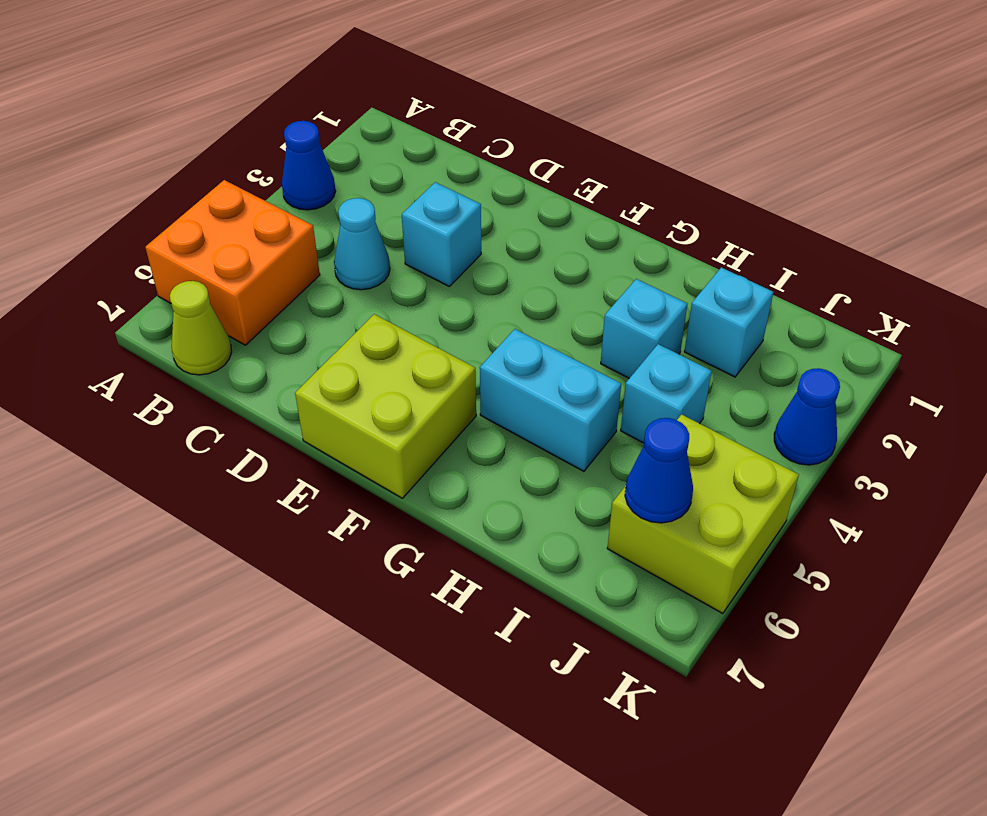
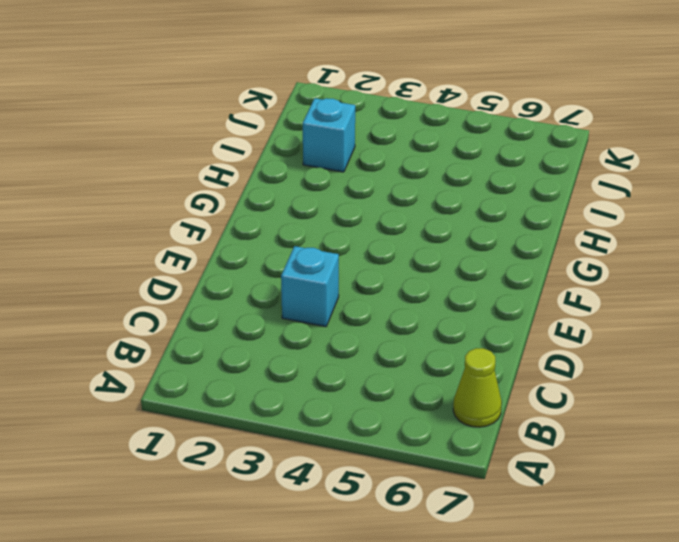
none -> blue 1x1 cone [282,121,336,210]
none -> orange 2x2 brick [145,180,320,345]
none -> cyan 1x1 cone [334,198,390,290]

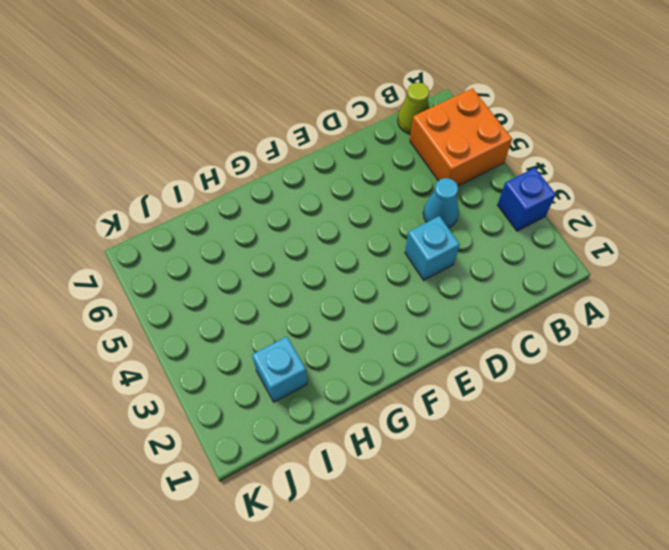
blue 1x1 brick [497,168,556,231] -> blue 1x1 cone [282,121,336,210]
none -> lime 2x2 brick [295,314,476,498]
none -> cyan 1x2 brick [480,329,621,471]
none -> cyan 1x1 brick [601,279,687,378]

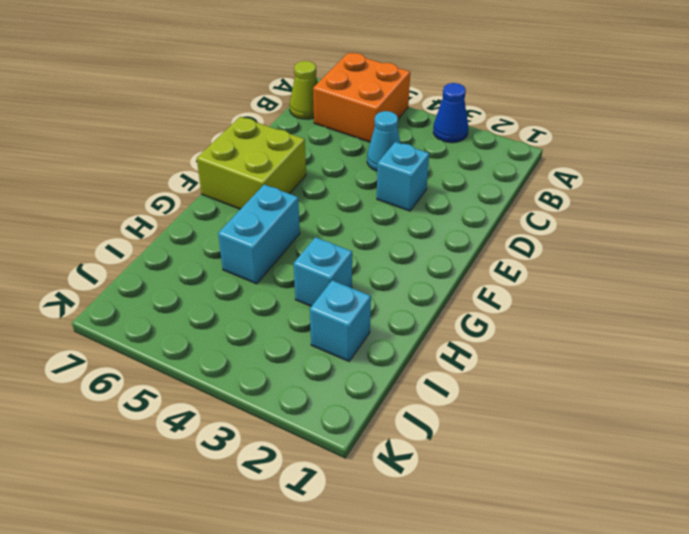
none -> cyan 1x1 brick [621,344,712,443]
none -> lime 2x2 brick [607,414,799,614]
none -> blue 1x1 cone [774,368,840,465]

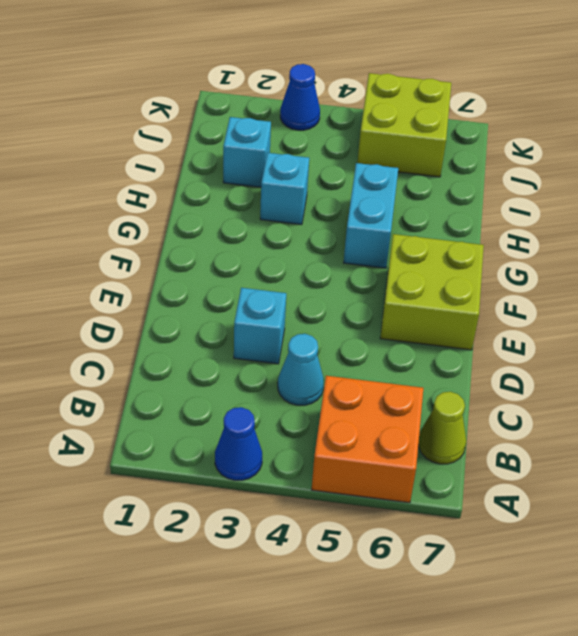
none -> cyan 1x1 brick [621,344,712,443]
none -> blue 1x1 cone [625,418,693,523]

